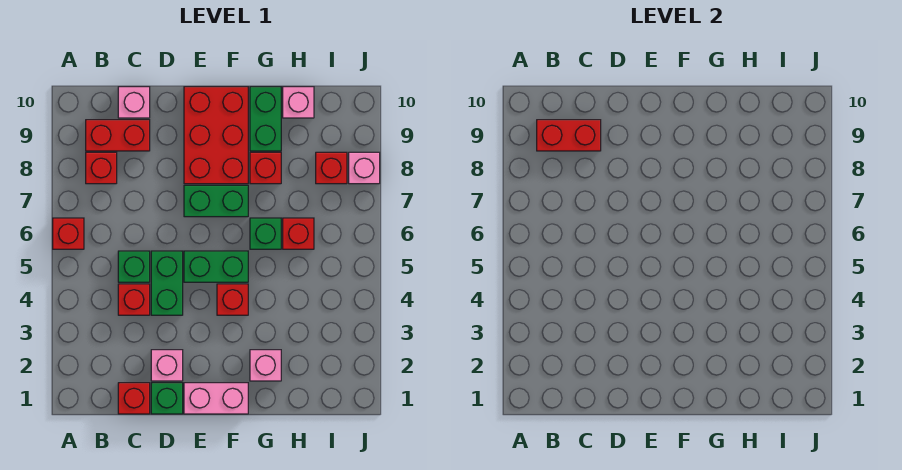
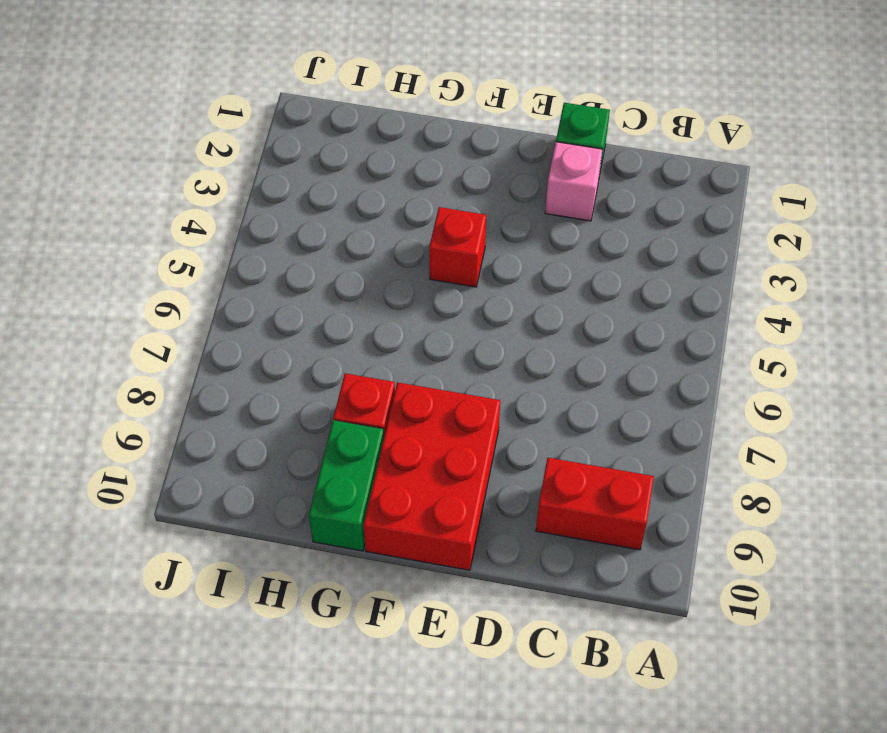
none -> red 1x1 brick [53,218,84,249]
none -> red 1x1 brick [86,152,117,184]
none -> red 1x1 brick [118,383,150,414]

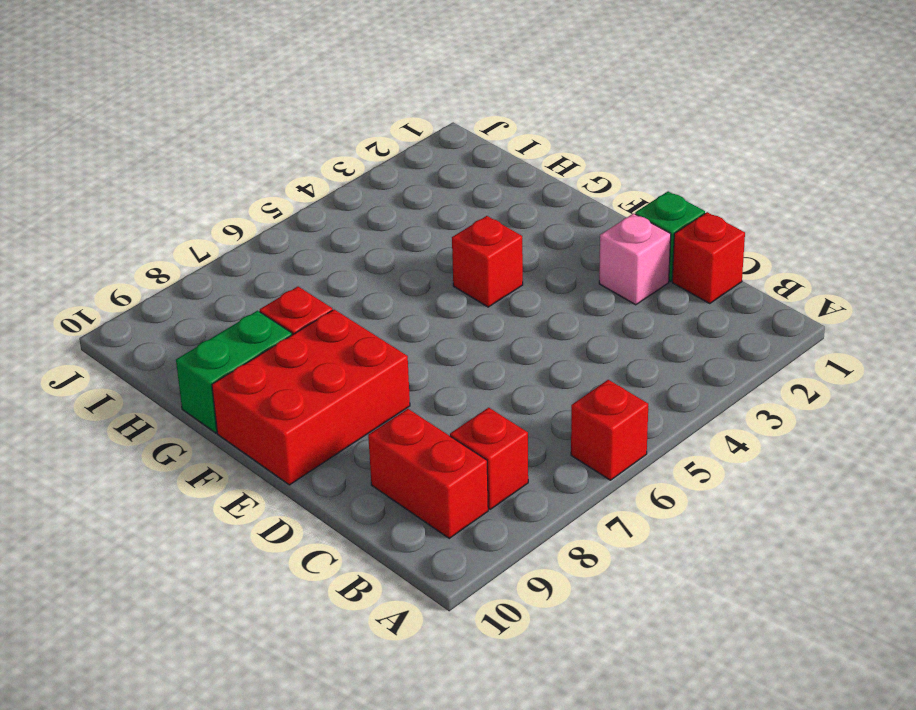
none -> red 1x1 brick [118,284,150,315]
none -> green 1x1 brick [118,251,150,282]
none -> pink 1x1 brick [118,87,150,118]

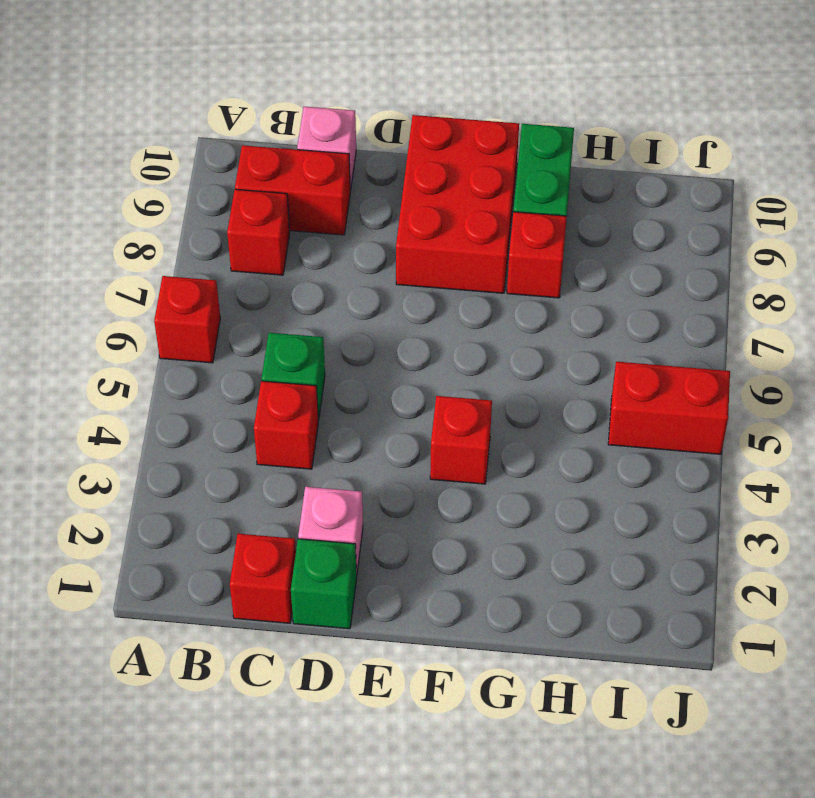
red 1x2 brick [608,362,730,454] -> red 1x2 brick moved to [537,120,601,151]
none -> green 1x2 brick [151,251,183,315]
none -> pink 1x2 brick [184,383,248,414]
none -> green 1x2 brick [184,251,248,282]

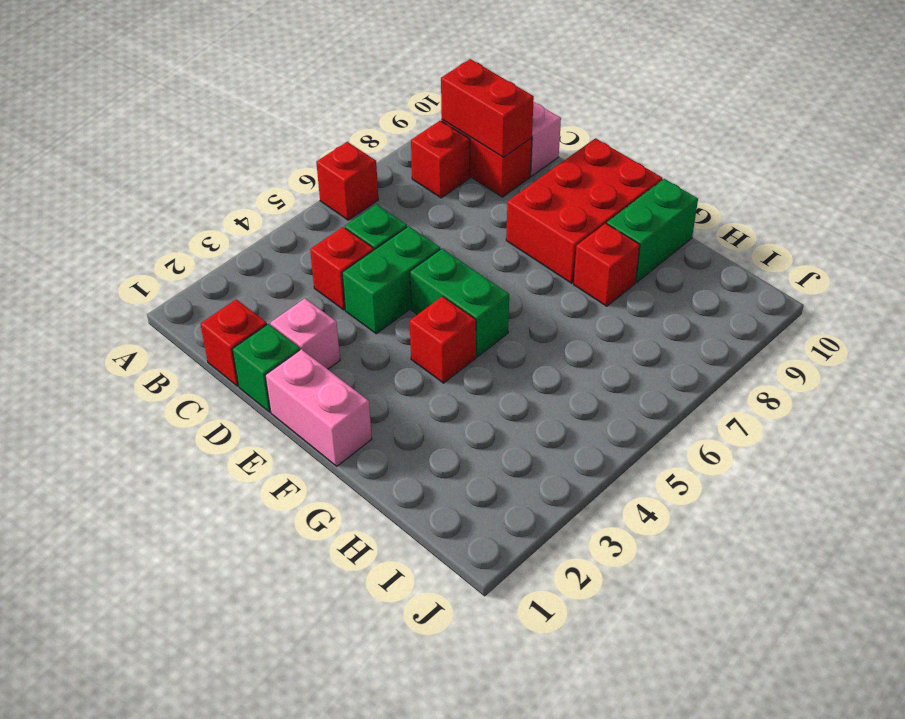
none -> green 1x2 brick [184,185,248,217]
none -> pink 1x1 brick [250,350,281,381]
none -> green 1x1 brick [250,218,281,249]

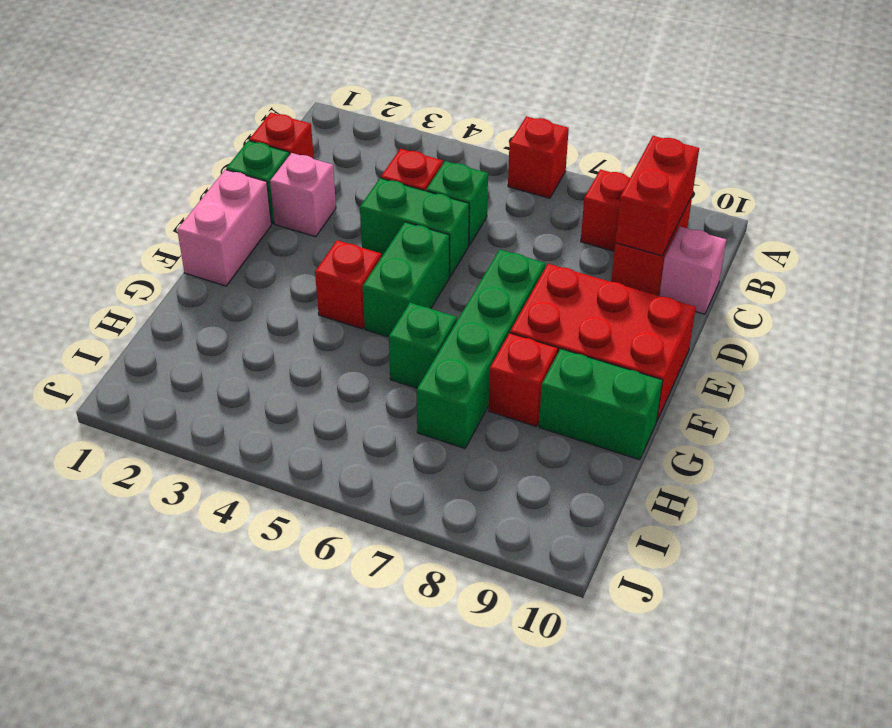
green 1x4 brick [416,250,545,448] -> green 1x2 brick [184,185,248,217]
none -> pink 1x1 brick [250,350,281,381]
none -> red 1x1 brick [283,218,314,249]
none -> pink 1x1 brick [283,87,314,118]

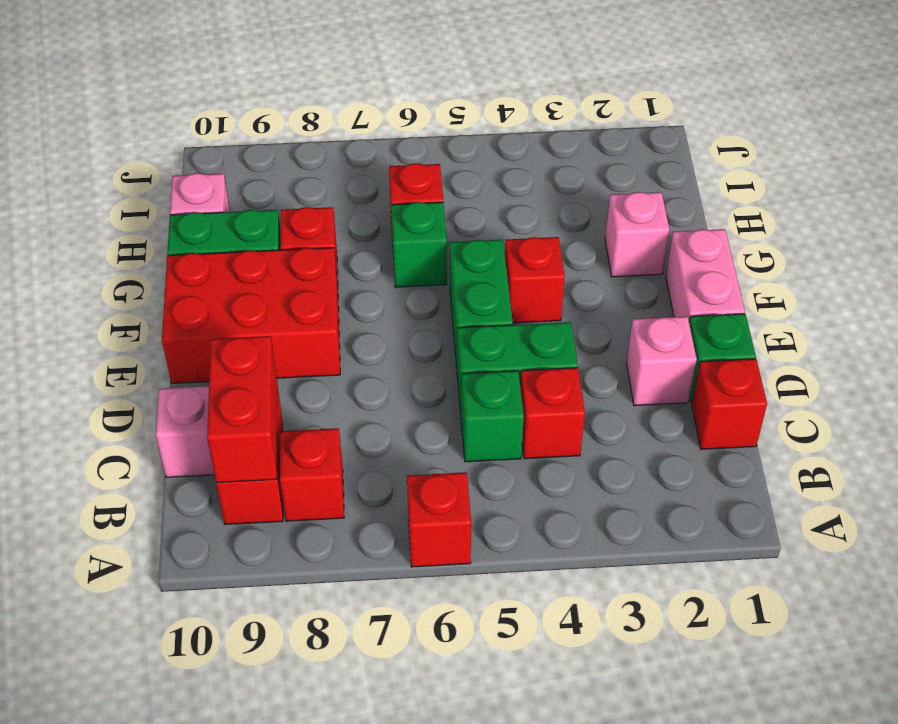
none -> green 1x2 brick [184,185,248,217]
none -> red 1x1 brick [316,152,347,184]
none -> pink 1x1 brick [349,152,380,184]

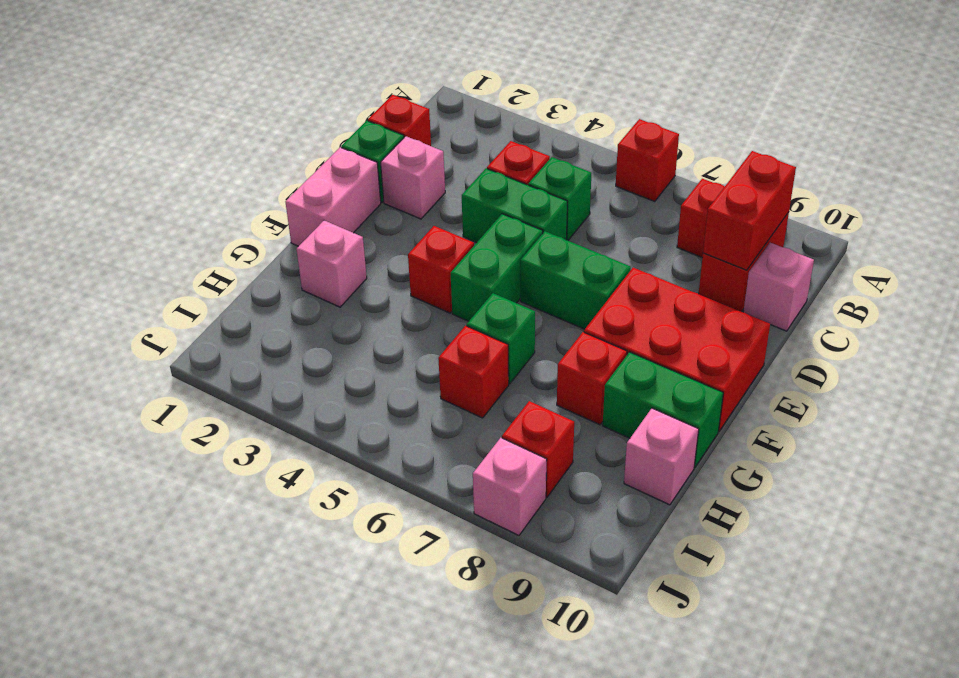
green 1x2 brick [520,231,631,329] -> green 1x2 brick turned to [184,185,248,217]

